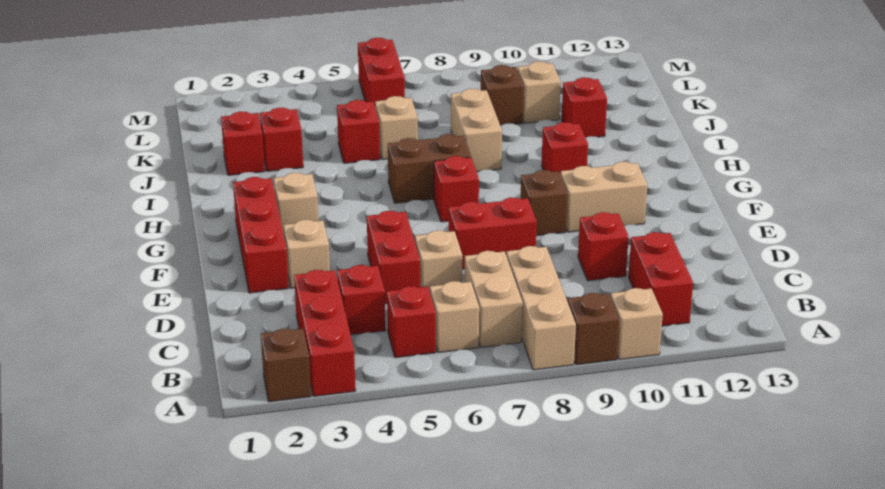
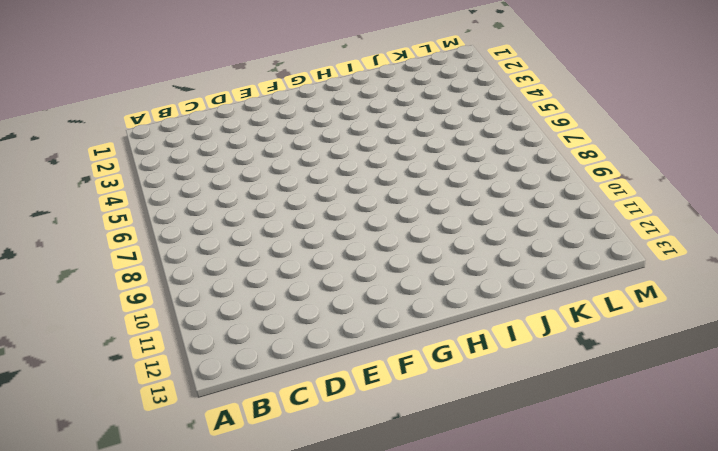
none -> brown 1x1 brick [261,329,311,402]
none -> red 1x3 brick [294,270,356,396]
none -> tan 1x3 brick [507,246,576,370]
none -> brown 1x1 brick [568,293,619,365]

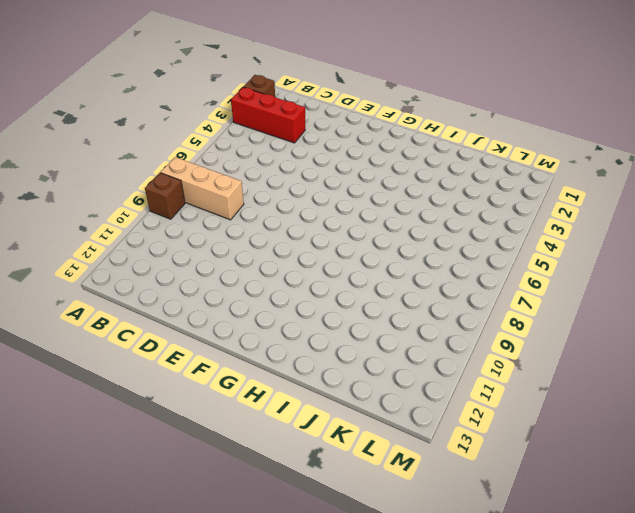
none -> tan 1x1 brick [611,288,663,360]
none -> red 1x1 brick [387,286,436,358]
none -> tan 1x1 brick [430,281,479,353]
none -> tan 1x2 brick [465,251,523,347]

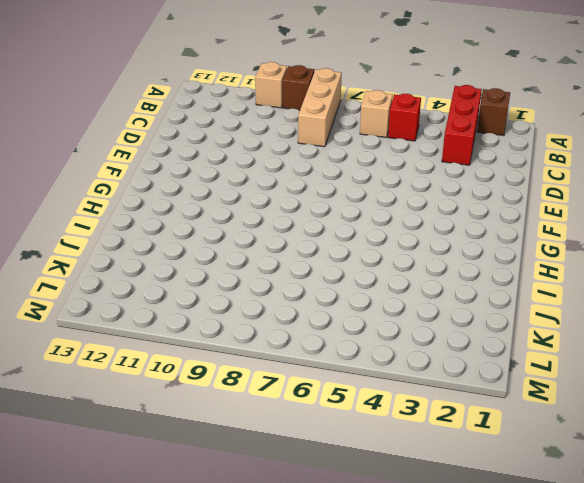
none -> tan 1x2 brick [465,251,523,347]
none -> red 1x2 brick [629,232,693,326]
none -> red 1x1 brick [337,265,385,335]
none -> red 1x2 brick [367,211,420,304]

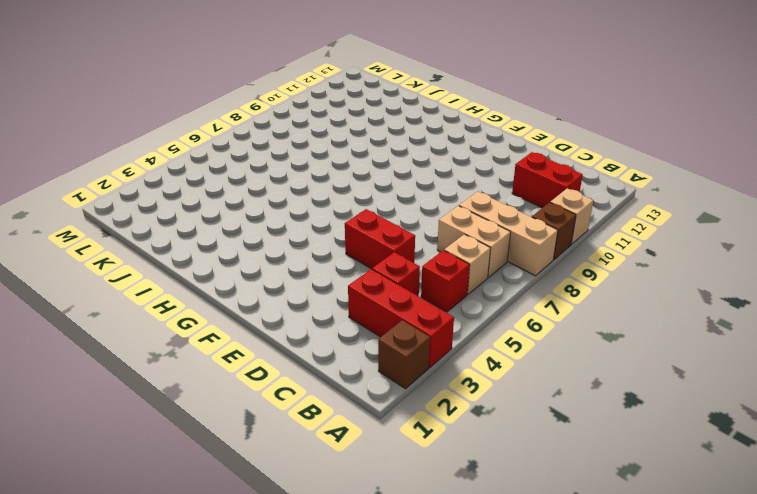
none -> tan 1x1 brick [415,230,462,291]
none -> red 1x1 brick [578,212,629,281]
none -> red 1x3 brick [233,177,289,293]
none -> tan 1x1 brick [284,220,330,288]

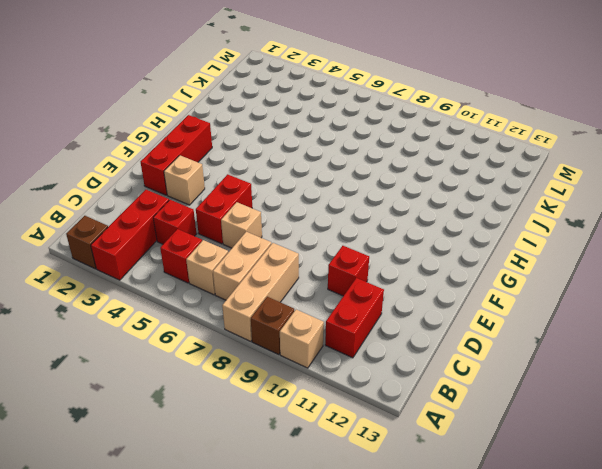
none -> red 1x2 brick [449,197,537,269]
none -> brown 1x1 brick [521,170,568,236]
none -> tan 1x2 brick [561,162,647,232]
none -> tan 1x1 brick [274,173,318,234]

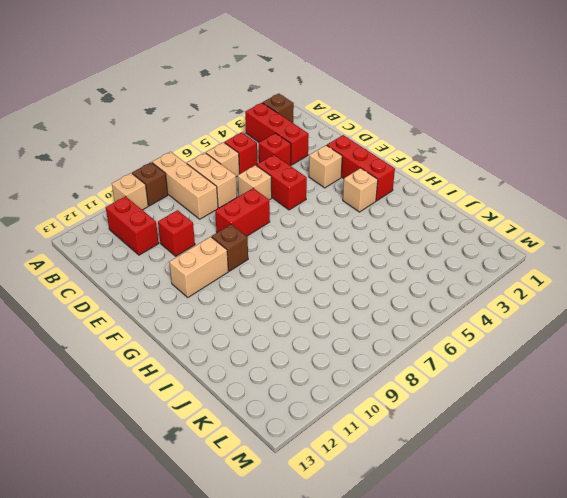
none -> red 1x1 brick [434,156,479,222]
none -> brown 1x2 brick [388,134,471,203]
none -> red 1x1 brick [541,122,588,175]
none -> tan 1x2 brick [451,89,502,172]

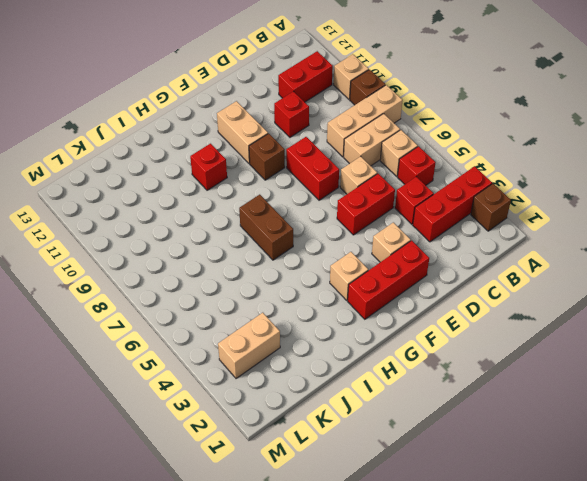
tan 1x2 brick [218,313,280,379] -> tan 1x2 brick moved to [451,89,502,172]
none -> red 1x1 brick [434,156,479,222]
none -> red 1x1 brick [221,111,265,175]
none -> red 1x1 brick [260,108,303,171]
none -> red 1x1 brick [337,100,380,163]

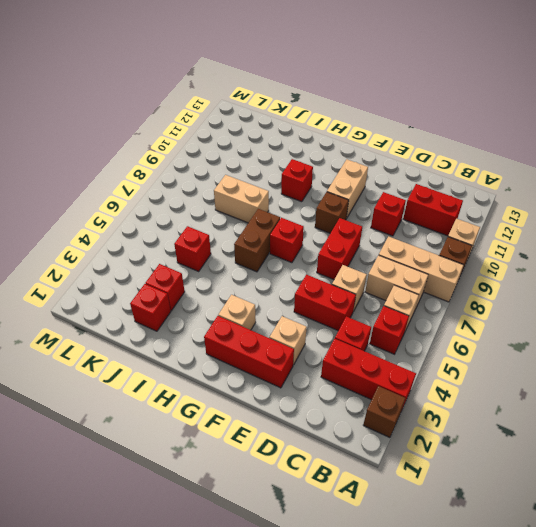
none -> tan 1x1 brick [375,96,418,159]
none -> red 1x1 brick [562,77,607,138]
none -> brown 1x1 brick [481,65,524,126]
none -> tan 1x1 brick [518,61,561,123]

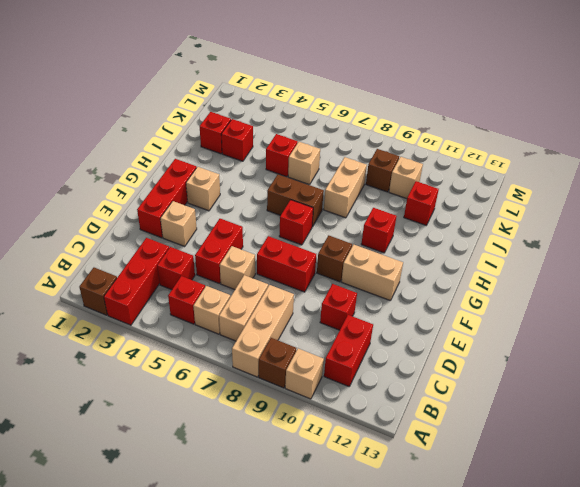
none -> red 1x2 brick [358,38,405,105]

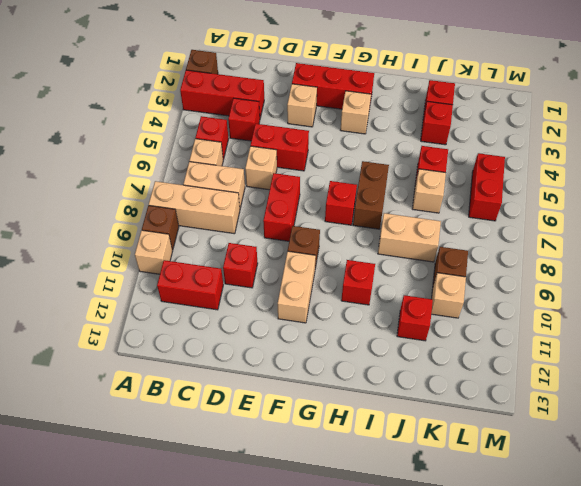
red 1x2 brick [469,153,505,221] -> red 1x2 brick turned to [358,38,405,105]

